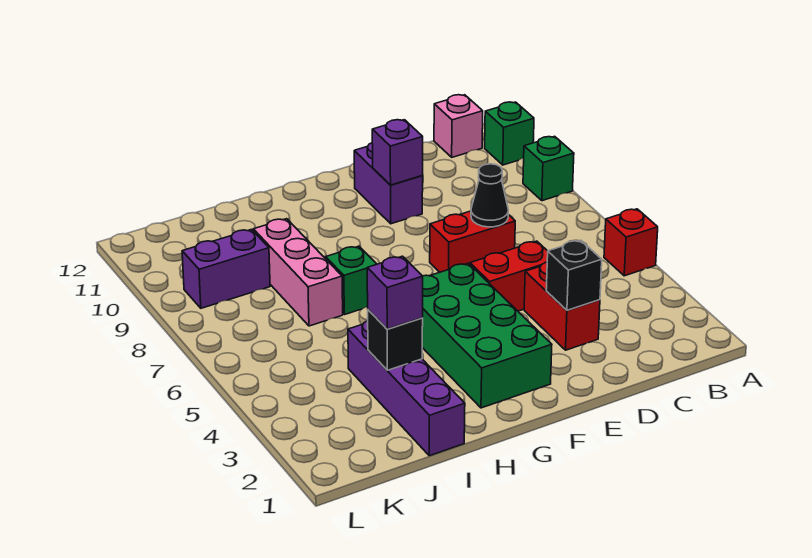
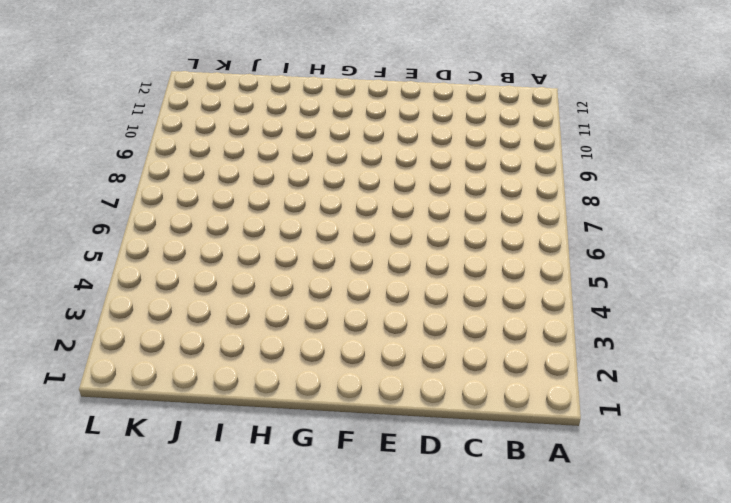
none -> red 1x1 brick [604,209,658,276]
none -> green 1x1 brick [523,136,574,201]
none -> green 1x1 brick [485,102,534,165]

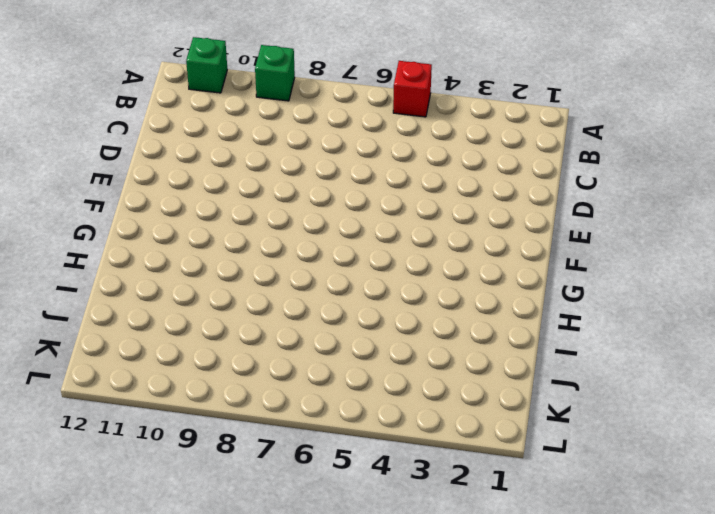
none -> pink 1x1 brick [434,95,483,157]
none -> red 1x2 brick [524,262,600,350]
none -> red 1x2 brick [470,241,548,311]

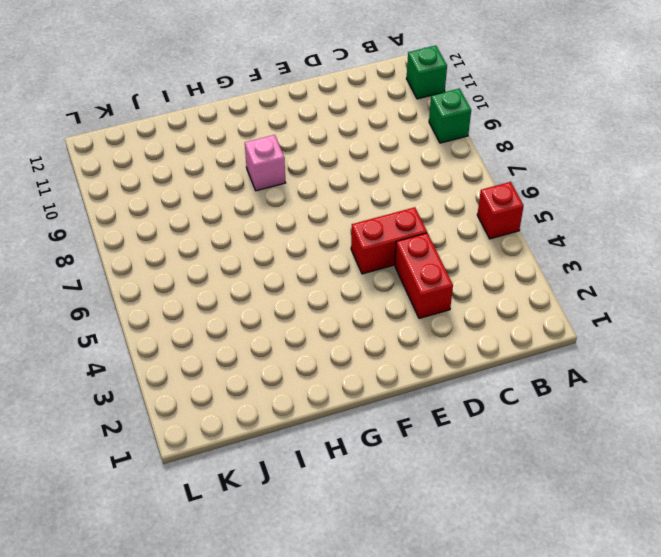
pink 1x1 brick [245,135,285,191] -> pink 1x1 brick moved to [434,95,483,157]
none -> red 1x2 brick [430,211,515,272]
none -> purple 1x2 brick [354,143,423,224]
none -> green 2x4 brick [422,263,552,408]

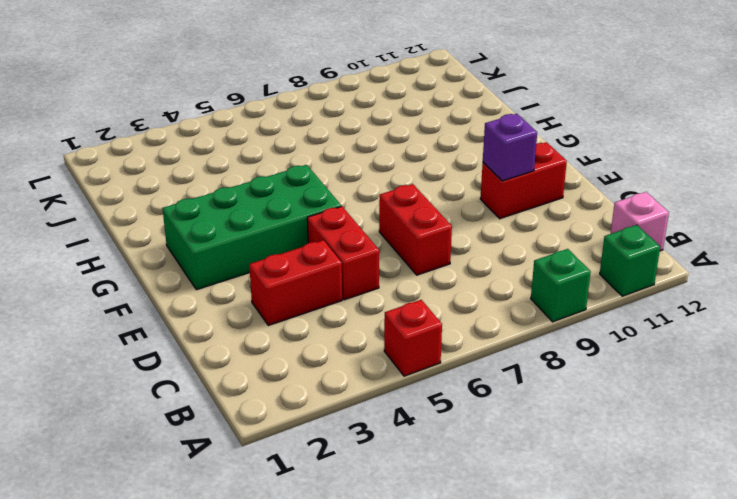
red 1x2 brick [480,142,567,219] -> purple 1x2 brick [354,143,423,224]
none -> green 1x1 brick [326,246,377,315]
none -> purple 1x4 brick [348,321,465,456]
none -> pink 1x3 brick [253,219,343,326]

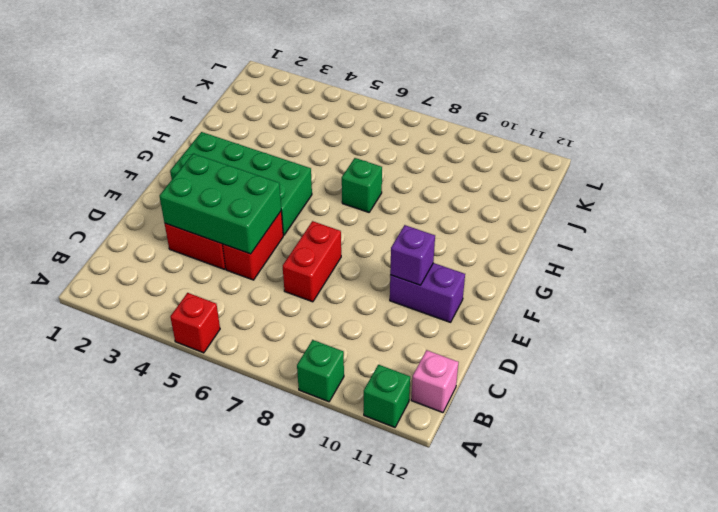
green 2x3 brick [160,154,281,254] -> black 1x1 brick [546,240,602,310]
none -> purple 1x4 brick [348,321,465,456]
none -> pink 1x3 brick [253,219,343,326]
none -> purple 1x2 brick [182,230,270,308]

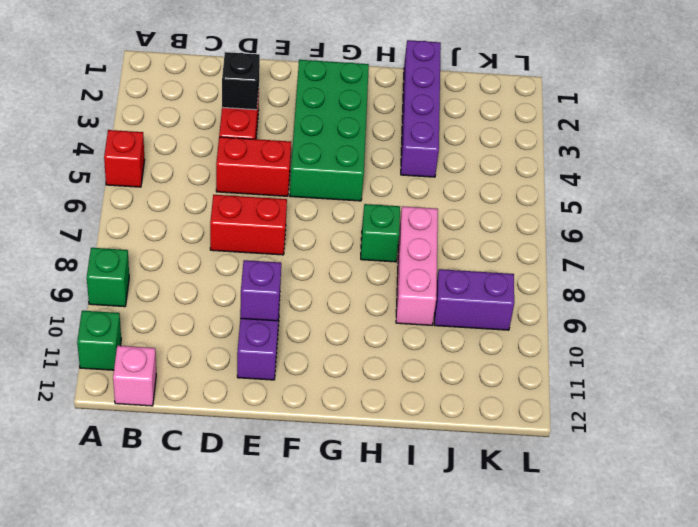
none -> black 1x1 cone [471,164,508,227]
none -> black 1x1 brick [368,310,423,370]
none -> purple 1x1 brick [367,256,423,329]

